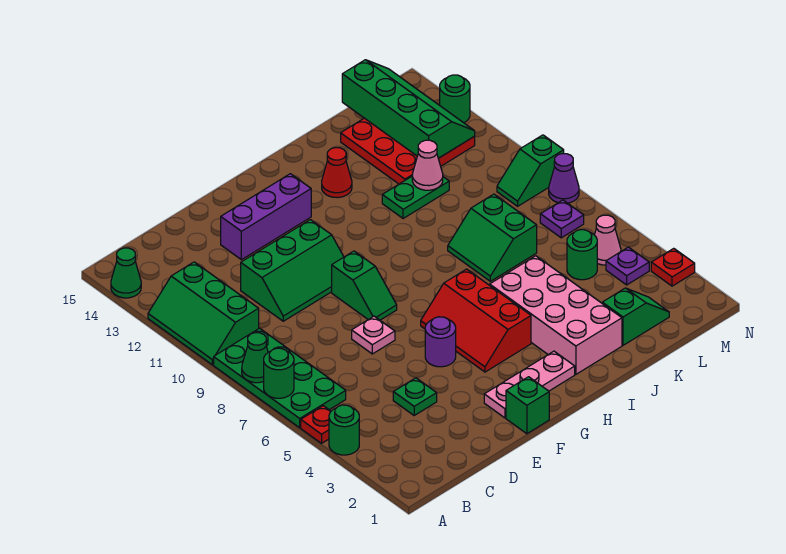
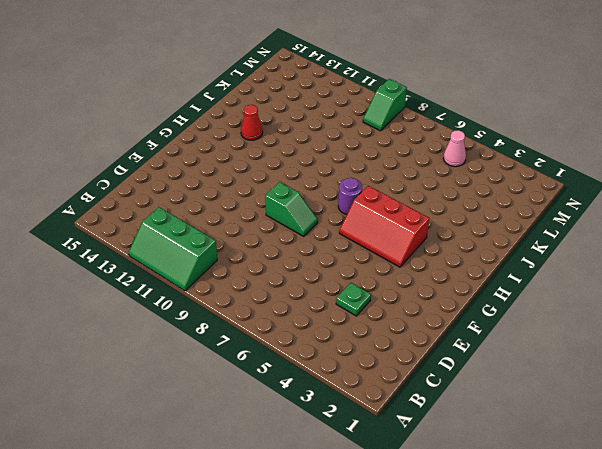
purple 1x1 round brick [338,178,362,214] -> purple 1x1 round brick moved to [425,317,456,367]
none -> green 1x1 round brick [329,405,359,455]
none -> red 1x1 plate [301,406,331,443]
none -> green 2x4 plate [214,328,346,428]
none -> green 1x1 cone [111,248,141,298]

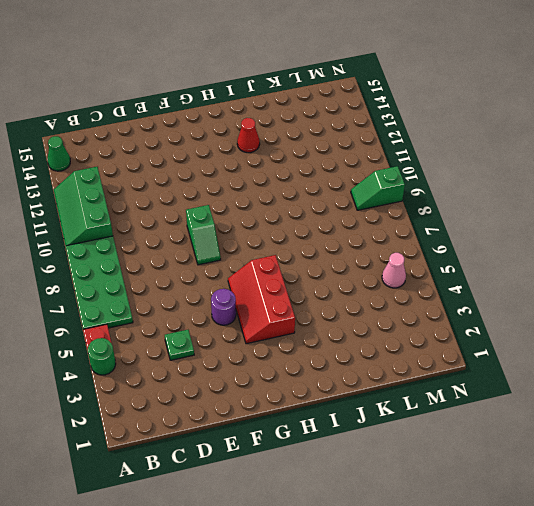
none -> green 2x3 slope [241,220,344,321]
none -> pink 1x1 plate [352,316,395,354]
none -> purple 1x3 brick [221,174,311,260]
none -> green 1x1 brick [506,377,549,434]

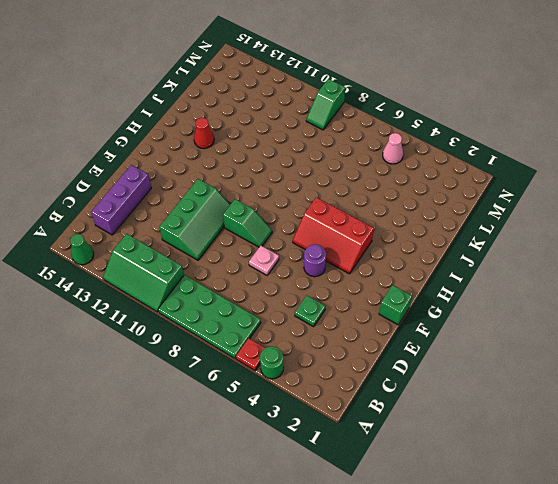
purple 1x3 brick [91,165,151,235] -> purple 1x3 brick moved to [221,174,311,260]
none -> pink 1x3 plate [484,351,575,418]
none -> pink 2x4 brick [490,256,622,374]
none -> green 2x2 slope [448,194,537,281]
none -> green 1x2 plate [382,177,449,219]

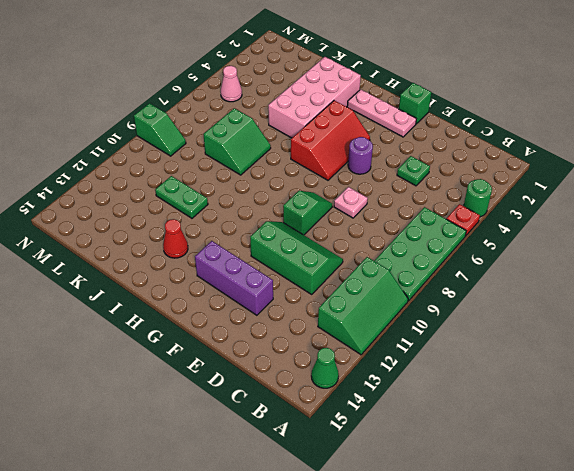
none -> green 1x2 slope [602,288,669,345]
none -> red 3x3 plate [341,118,475,184]
none -> green 1x1 round brick [567,230,597,280]
none -> purple 1x1 plate [606,247,649,285]

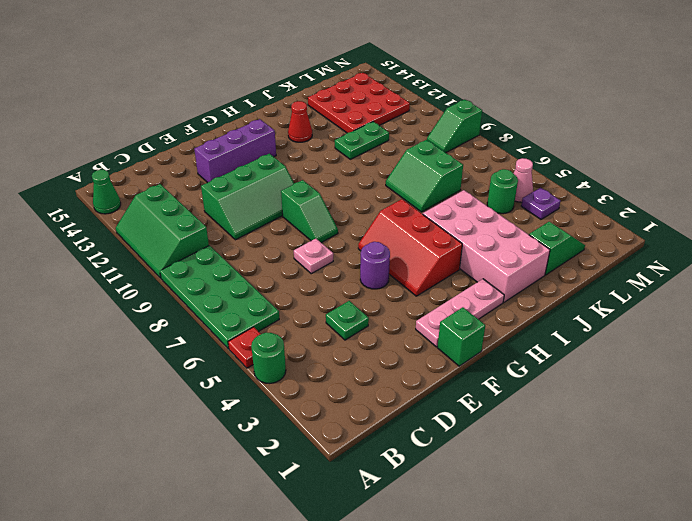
none -> purple 1x1 plate [540,200,584,238]
none -> red 1x1 plate [651,248,695,286]
none -> purple 1x1 cone [549,154,579,203]
none -> green 1x1 round brick [440,75,470,123]

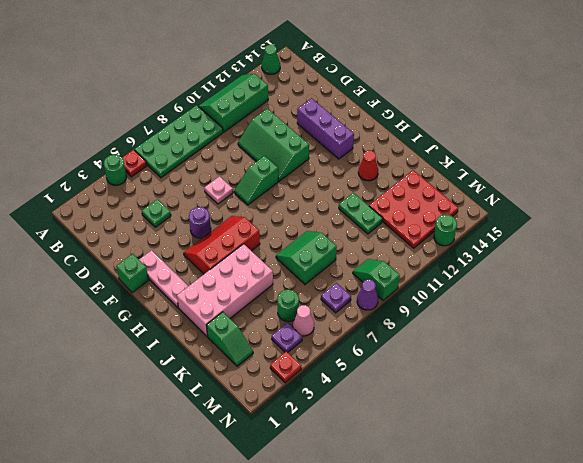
none -> green 1x1 round brick [264,348,294,398]
none -> green 1x1 cone [242,333,268,383]
none -> pink 1x1 cone [412,140,443,190]
none -> green 2x4 slope [342,60,475,158]

